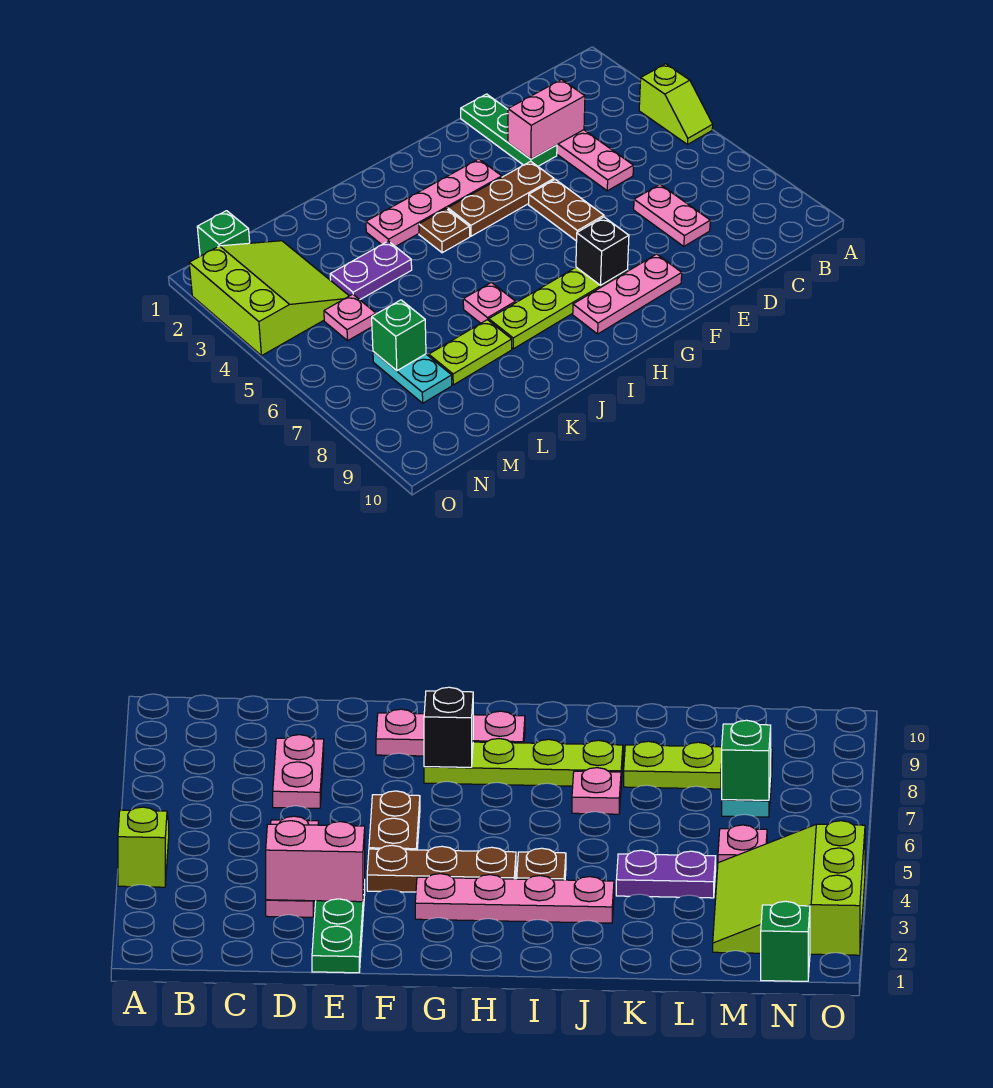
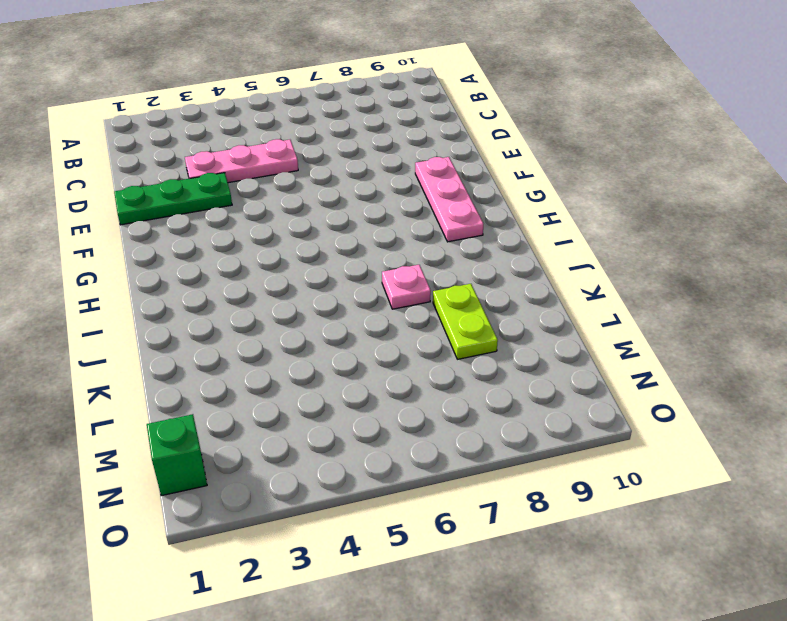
none -> lime 1x2 slope [639,64,713,144]
none -> pink 1x2 plate [634,184,710,246]
none -> brown 1x3 plate [448,161,554,236]

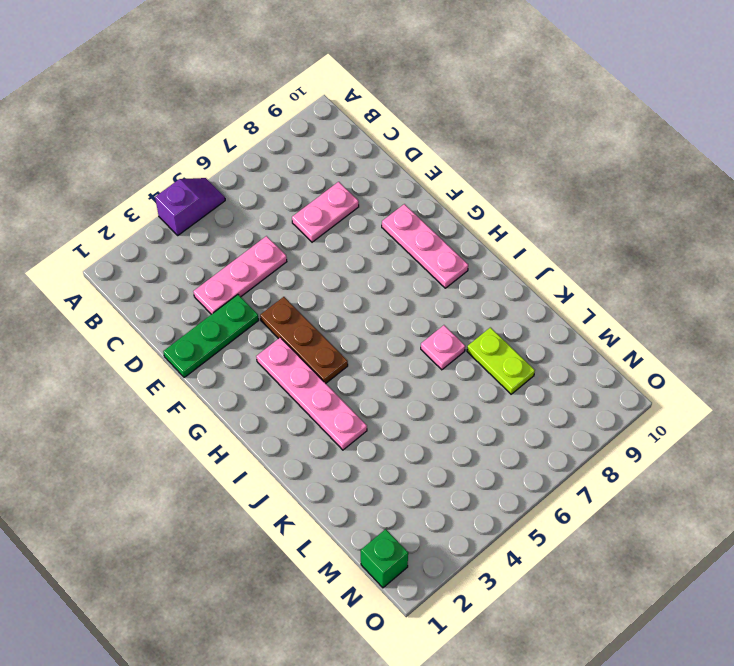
purple 1x2 slope [155,178,225,235] -> lime 1x2 slope [639,64,713,144]
none -> brown 1x2 plate [529,179,604,241]
none -> lime 1x4 plate [489,267,627,349]
none -> brown 1x1 plate [419,209,470,253]

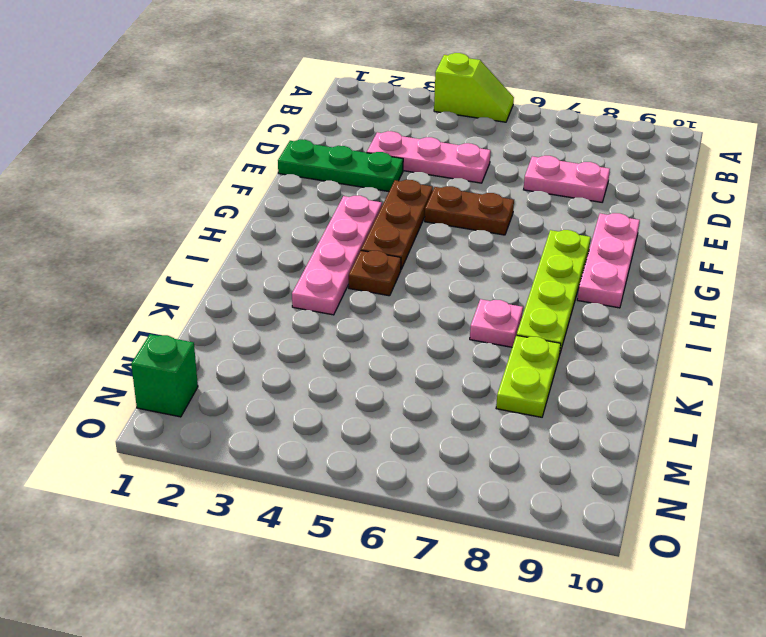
none -> purple 1x2 plate [330,241,412,300]
none -> lime 3x3 slope [189,241,349,356]
none -> pink 1x1 plate [324,294,376,341]

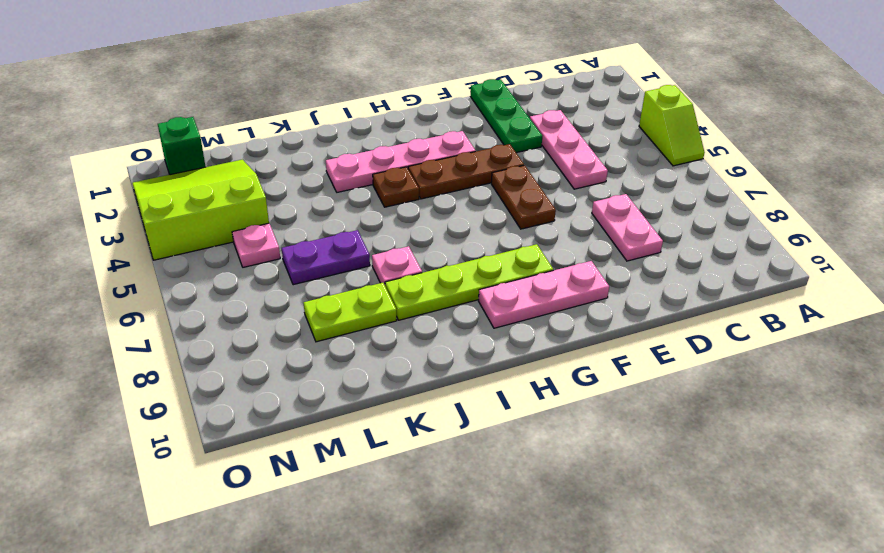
purple 1x2 plate [282,230,370,285] -> purple 1x2 plate moved to [330,241,412,300]
lime 3x3 slope [132,160,269,260] -> lime 3x3 slope turned to [189,241,349,356]
none -> cyan 1x2 plate [373,352,452,403]
none -> pink 1x2 brick [508,79,585,159]
none -> black 1x1 brick [576,217,629,285]

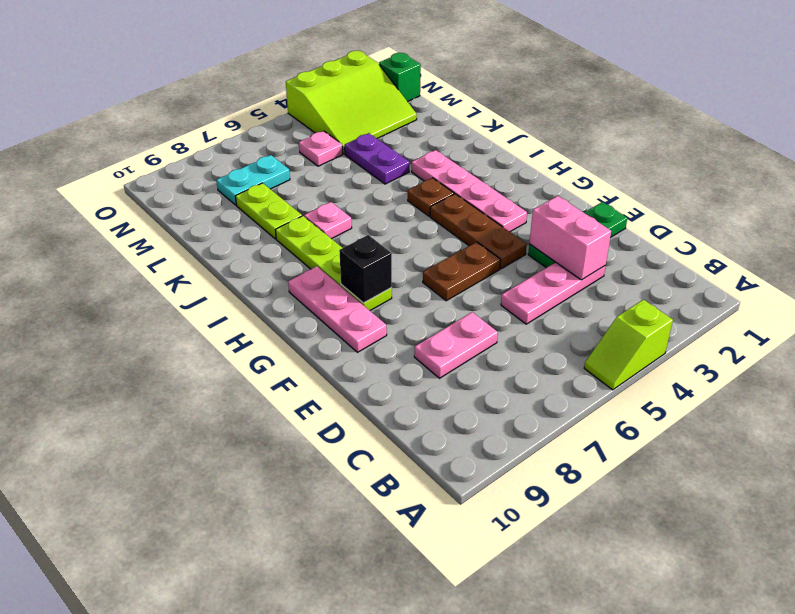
none -> green 1x1 brick [372,300,426,371]

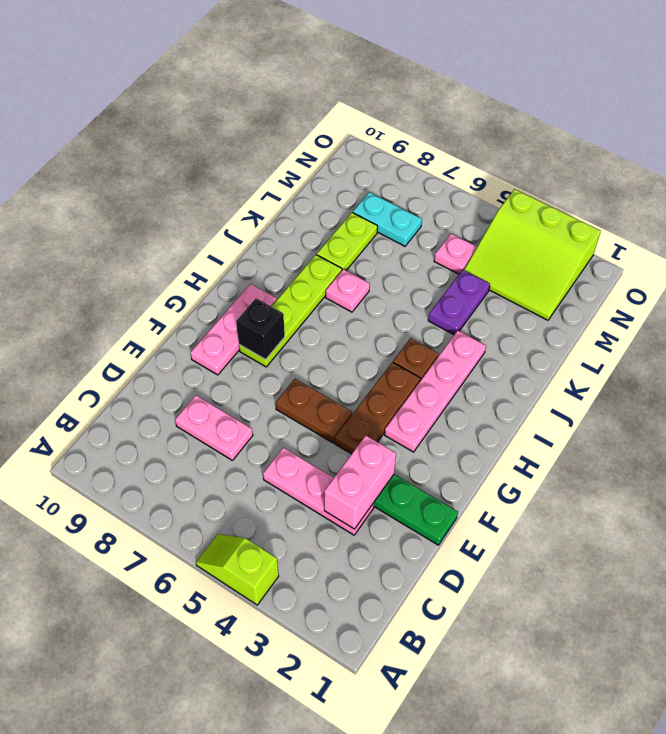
none -> green 1x1 brick [197,211,250,256]
none -> green 1x1 brick [372,300,426,371]

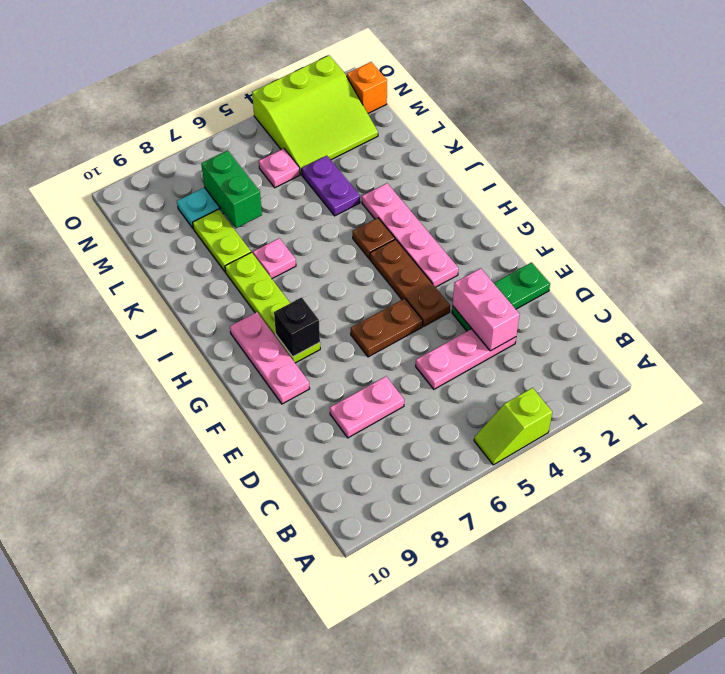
green 1x2 brick [201,150,262,228] -> green 1x1 brick [372,300,426,371]
orange 1x1 brick [347,62,387,113] -> green 1x1 brick [197,211,250,256]

